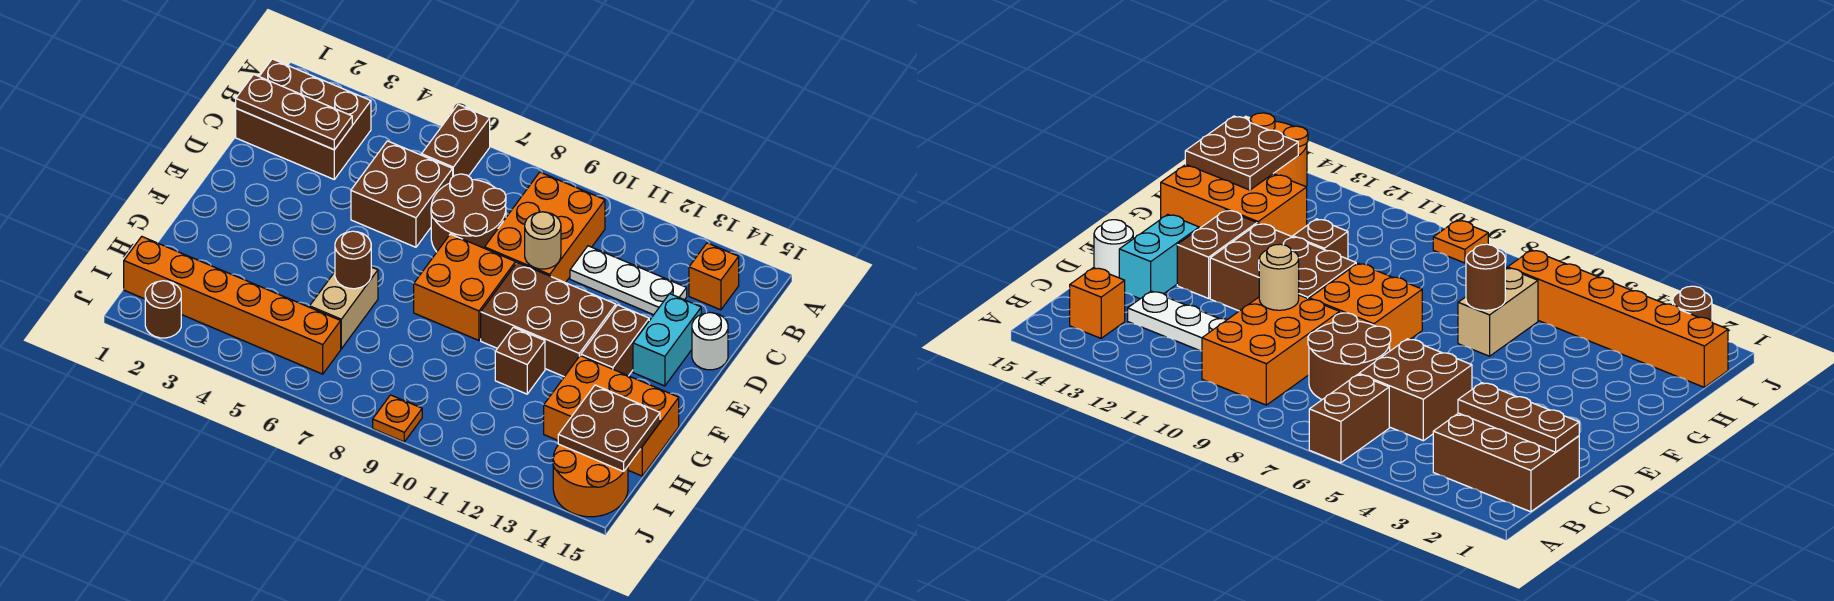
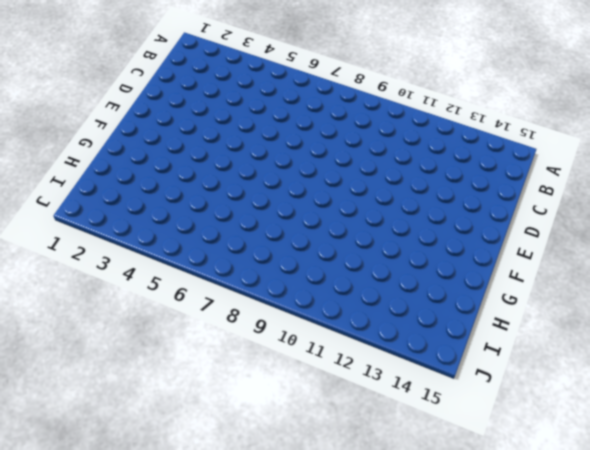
none -> brown 1x2 brick [422,104,490,176]
none -> brown 2x3 brick [236,59,371,179]
none -> orange 2x3 brick [485,172,605,283]

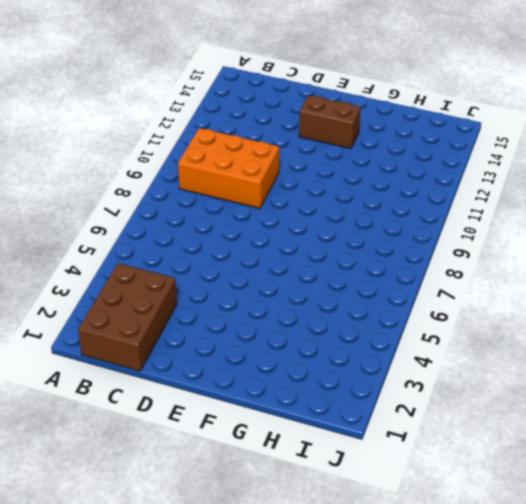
none -> brown 1x2 brick [422,104,490,176]
none -> orange 1x1 brick [689,243,739,310]
none -> brown 2x2 brick [351,141,453,247]

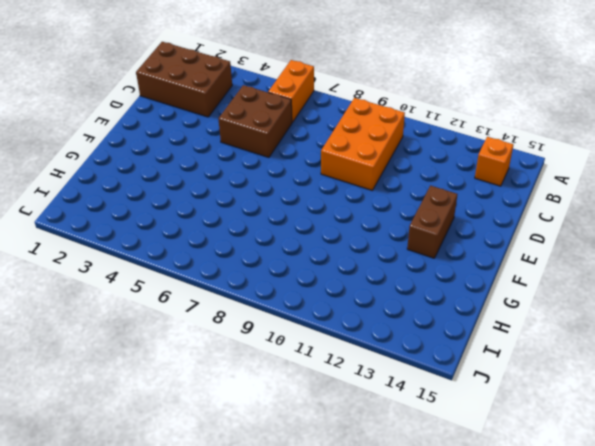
orange 1x2 brick [268,60,314,123] -> brown 1x2 brick [422,104,490,176]
none -> brown 2x2 round brick [431,174,506,252]
none -> white 1x3 plate [570,246,687,315]
none -> cyan 1x2 brick [633,294,701,386]

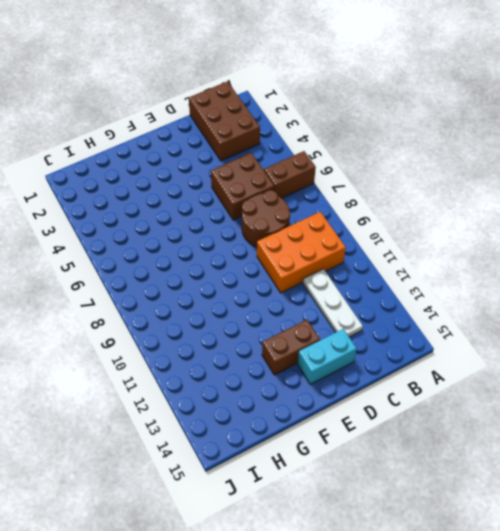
none -> orange 1x1 brick [689,243,739,310]
none -> white 1x1 round brick [692,313,728,370]
none -> orange 2x2 brick [414,234,516,340]

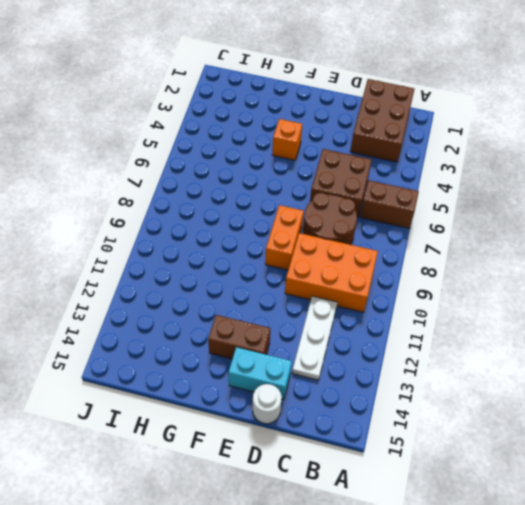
orange 1x2 brick [265,205,304,270] -> orange 2x2 brick [414,234,516,340]
orange 1x1 brick [273,119,302,160] -> orange 1x1 brick moved to [689,243,739,310]
none -> brown 2x3 brick [481,262,616,377]
none -> tan 1x2 brick [310,267,378,349]
none -> brown 1x1 brick [495,327,545,394]

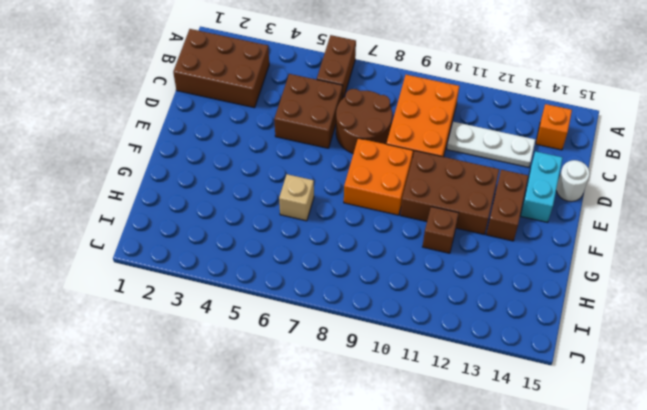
tan 1x1 brick [279,174,314,221] -> tan 1x2 brick [310,267,378,349]
none -> orange 2x3 brick [544,356,679,476]
none -> orange 1x6 brick [124,237,341,374]
none -> orange 2x2 round brick [553,444,628,517]

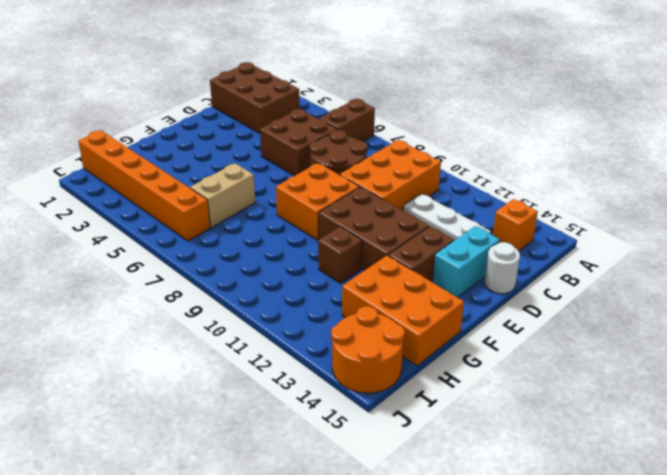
none -> brown 1x1 round brick [145,281,181,338]
none -> orange 1x1 plate [373,395,422,442]
none -> brown 1x3 plate [236,74,352,150]

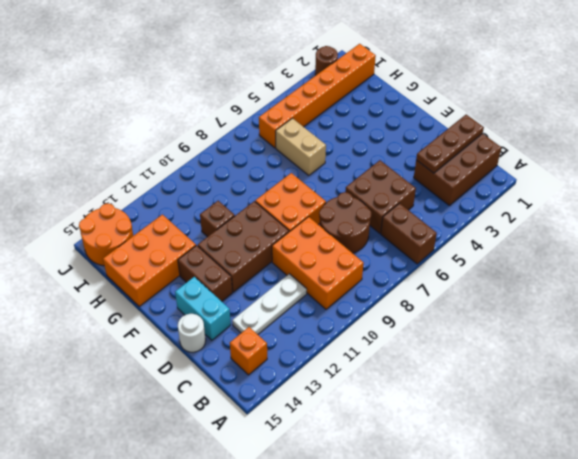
none -> orange 1x1 plate [373,395,422,442]
none -> tan 1x1 round brick [525,212,561,269]
none -> brown 1x1 round brick [335,231,371,289]

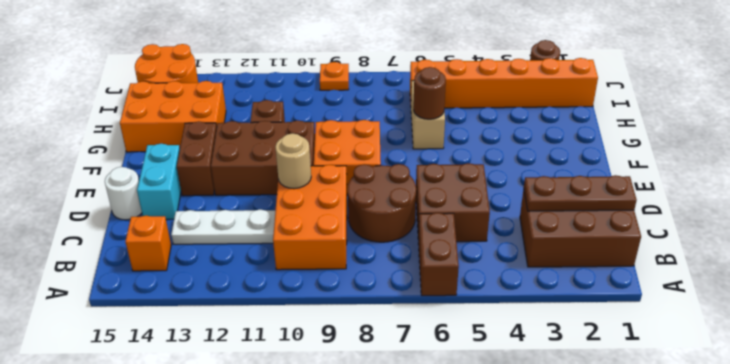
none -> brown 2x2 plate [558,385,660,472]

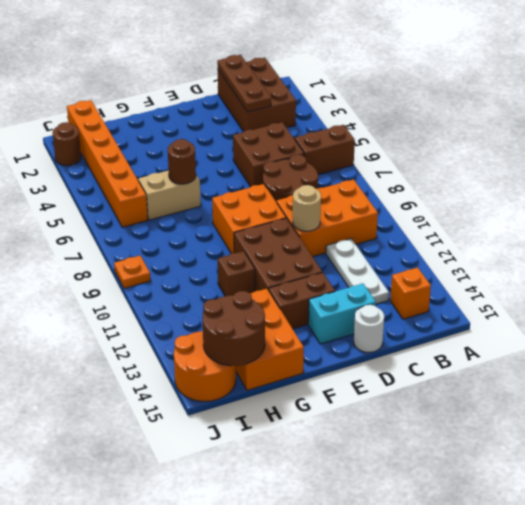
brown 2x2 round brick [203,291,265,366] -> brown 2x2 plate [558,385,660,472]

